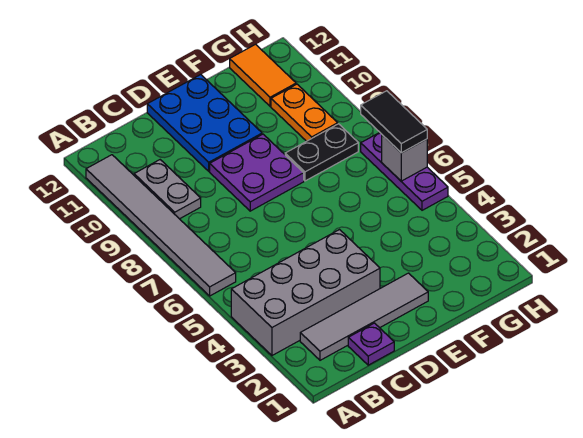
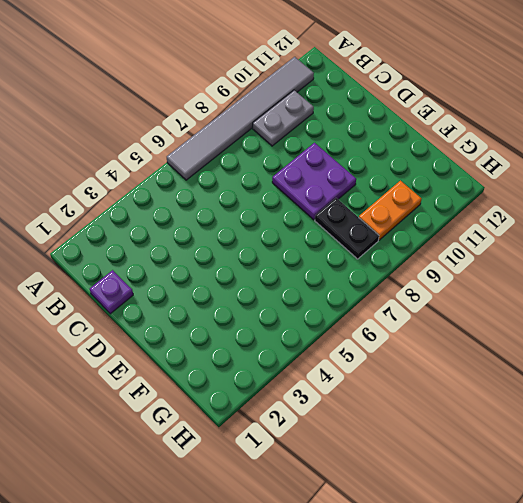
none -> grey 2x4 brick [231,230,380,355]
none -> grey 1x4 tile [300,273,428,360]
none -> blue 2x3 plate [147,75,262,171]

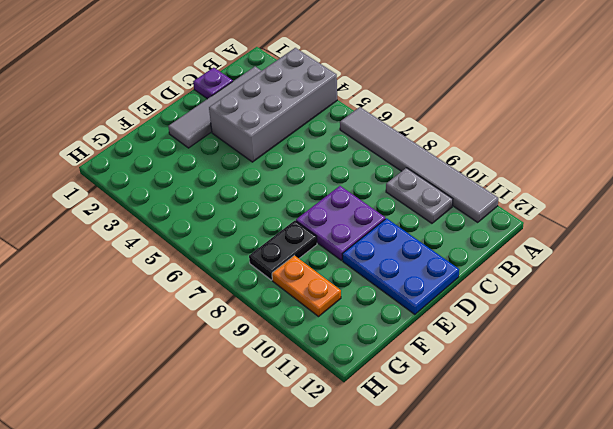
none -> orange 1x2 tile [230,44,296,106]
none -> purple 1x3 plate [361,133,448,210]
none -> grey 1x1 brick [382,135,427,181]

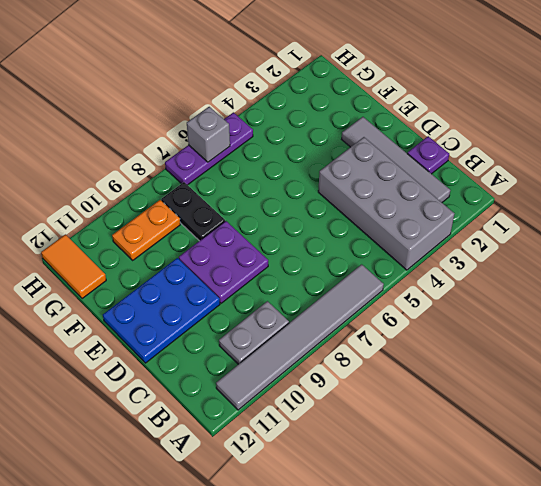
orange 1x2 tile [41,235,106,299] -> orange 1x2 tile turned to [230,44,296,106]
none -> black 1x2 tile [361,91,427,153]

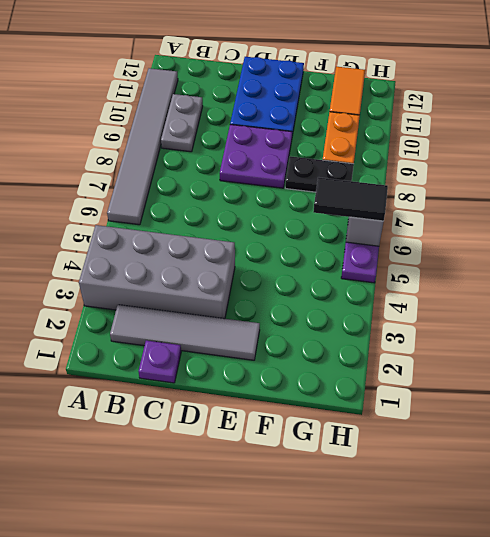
black 1x2 tile [313,177,388,221] -> black 1x2 tile turned to [361,91,427,153]

